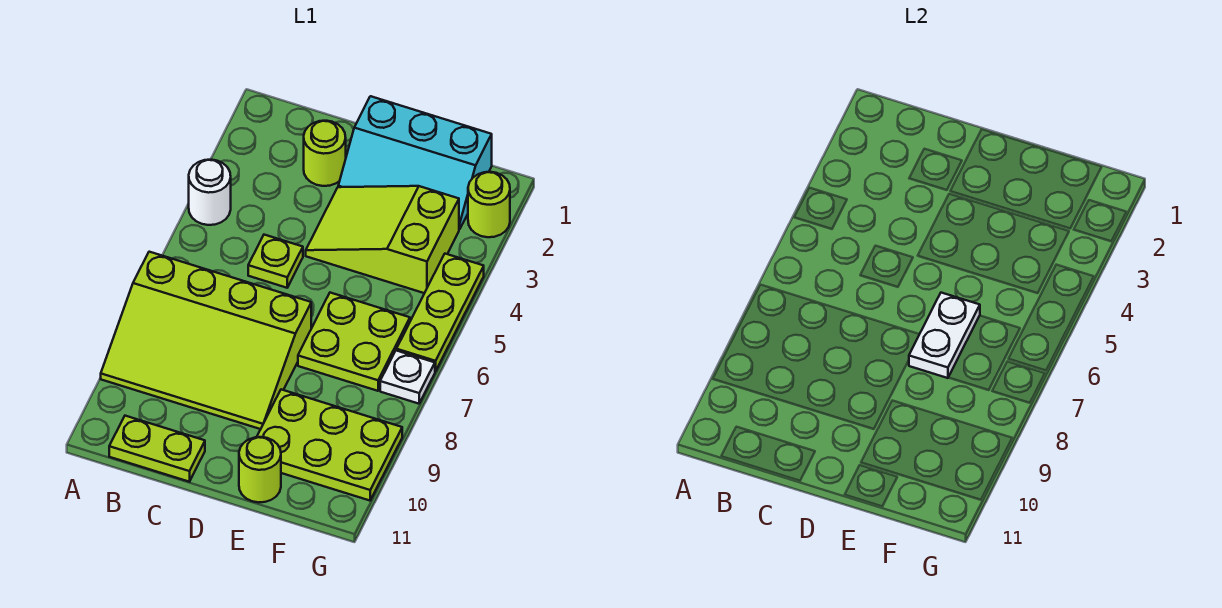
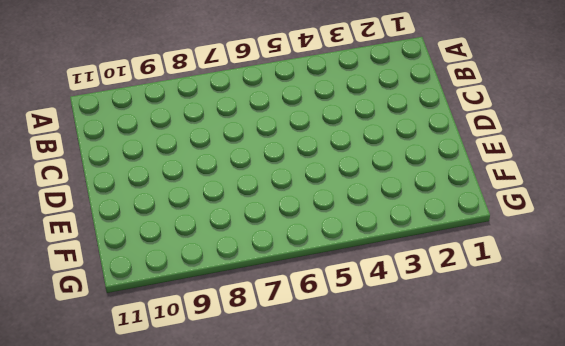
none -> white 1x1 round brick [189,160,231,225]
none -> lime 3x4 slope [101,252,311,429]
none -> lime 1x2 plate [109,416,205,482]

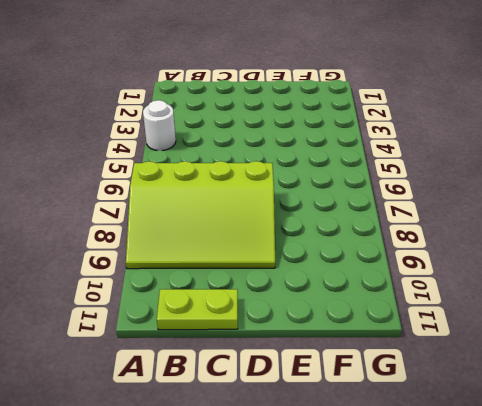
none -> lime 1x1 round brick [304,121,346,186]
none -> lime 1x1 plate [248,235,303,288]
none -> cyan 2x3 slope [338,96,492,229]

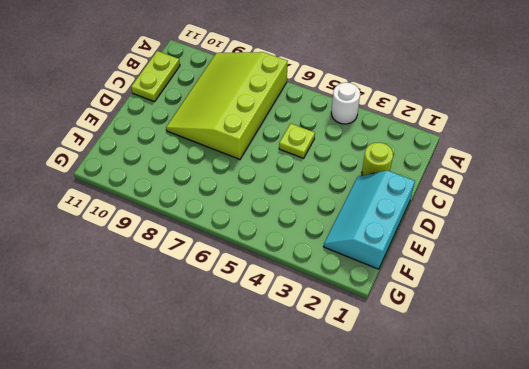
none -> lime 2x3 slope [306,186,459,293]
none -> lime 2x2 plate [298,293,410,391]
none -> lime 2x3 plate [257,389,402,501]

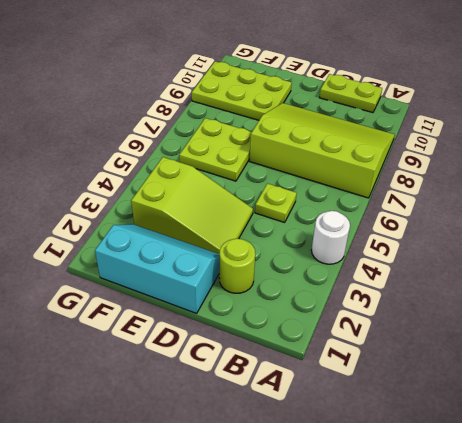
none -> lime 1x1 round brick [239,437,281,502]
none -> lime 1x1 round brick [468,172,510,237]
none -> lime 1x3 plate [397,254,484,371]

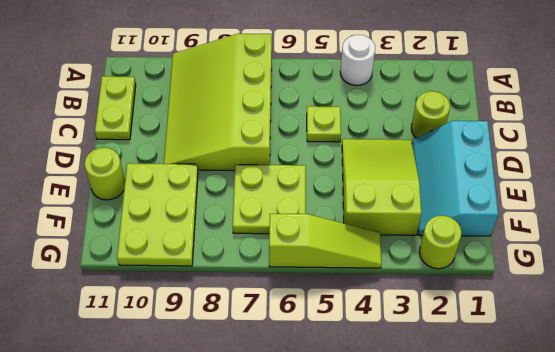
lime 1x3 slope [269,214,381,268] -> lime 1x3 plate [397,254,484,371]
none -> white 1x1 plate [380,350,435,404]
none -> white 1x2 plate [909,293,980,378]

